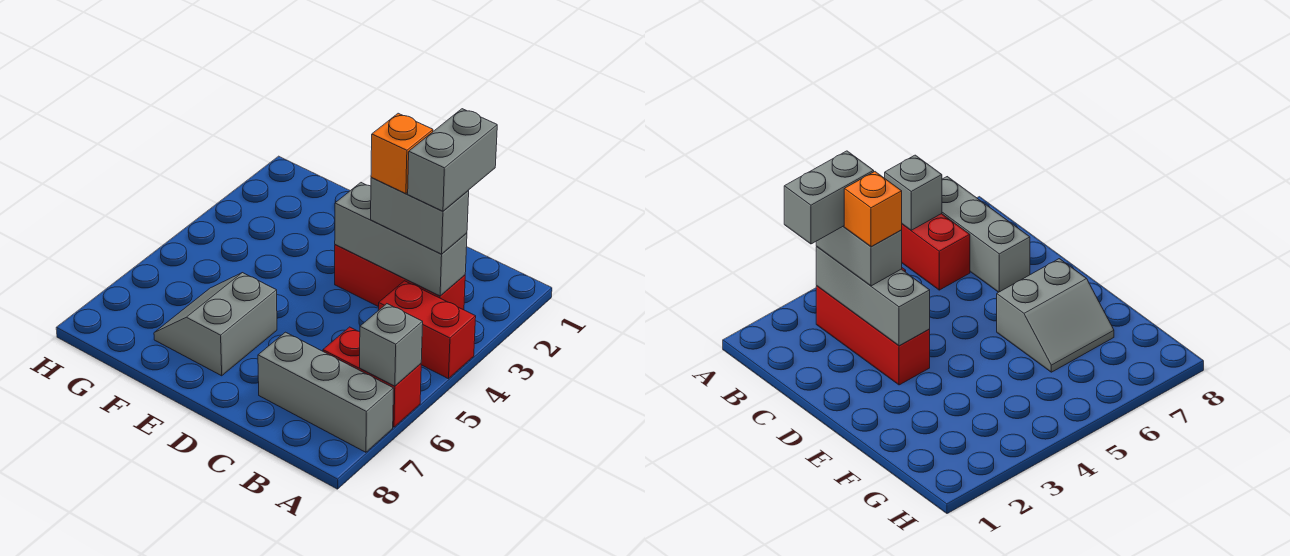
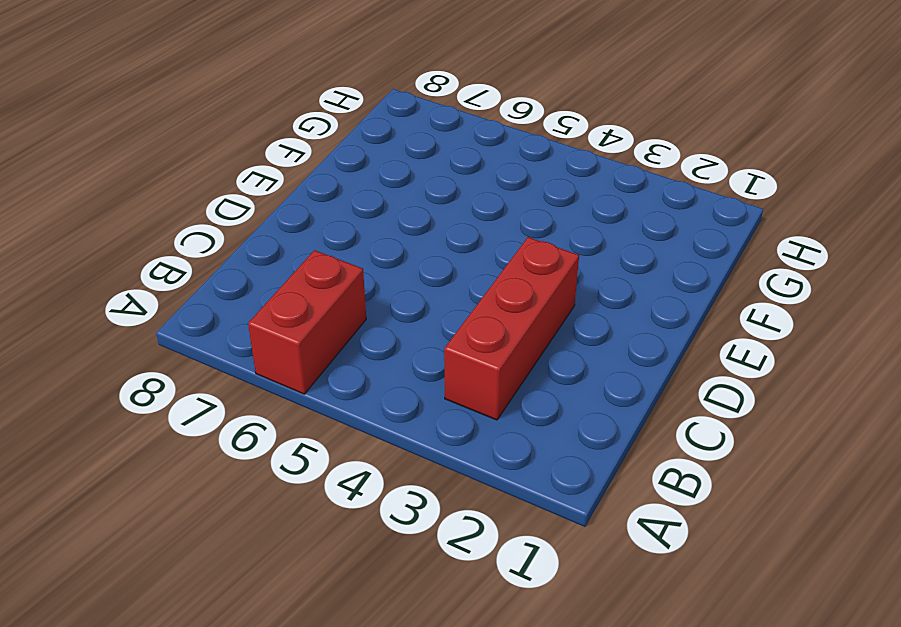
none -> red 1x2 brick [378,281,476,379]
none -> grey 1x3 brick [258,332,394,452]

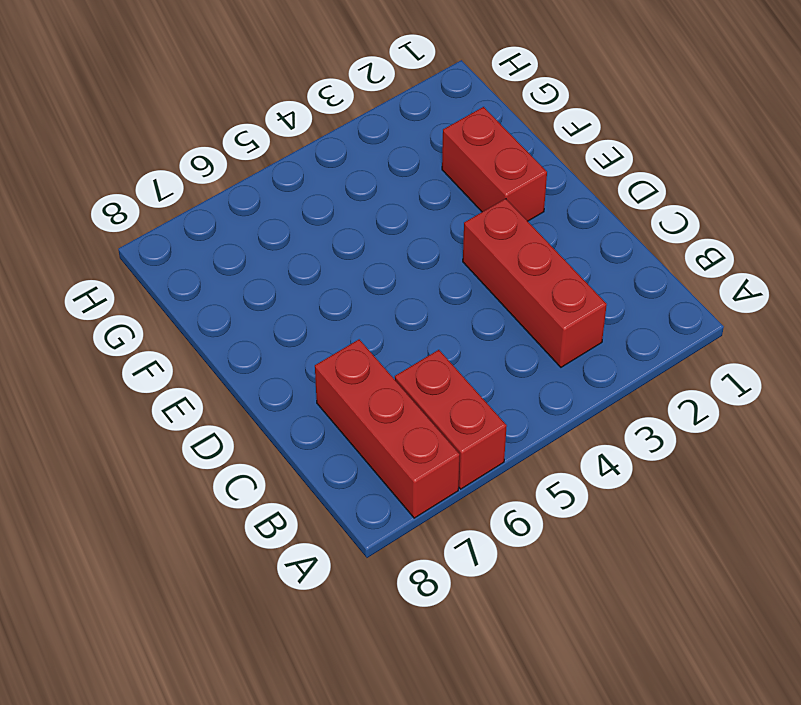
red 1x3 brick [315,339,460,518] -> grey 1x3 brick [258,332,394,452]
red 1x2 brick [442,107,547,221] -> red 1x2 brick moved to [378,281,476,379]
none -> grey 2x2 slope [154,273,277,376]
none -> grey 1x1 brick [360,304,423,386]

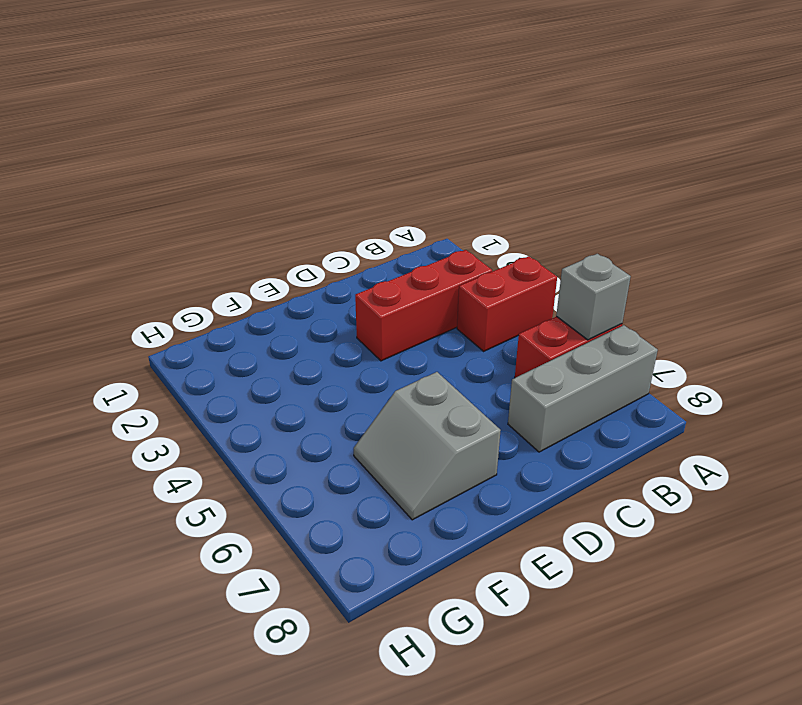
none -> grey 1x3 brick [335,183,467,296]
none -> grey 1x2 brick [371,178,469,254]

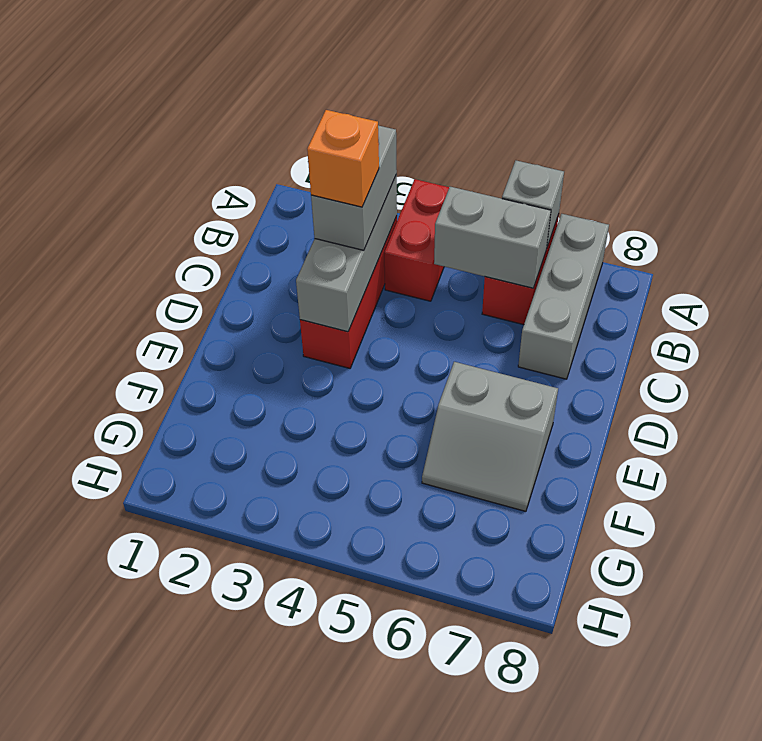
grey 1x2 brick [434,187,551,288] -> grey 1x2 brick moved to [408,109,497,211]

